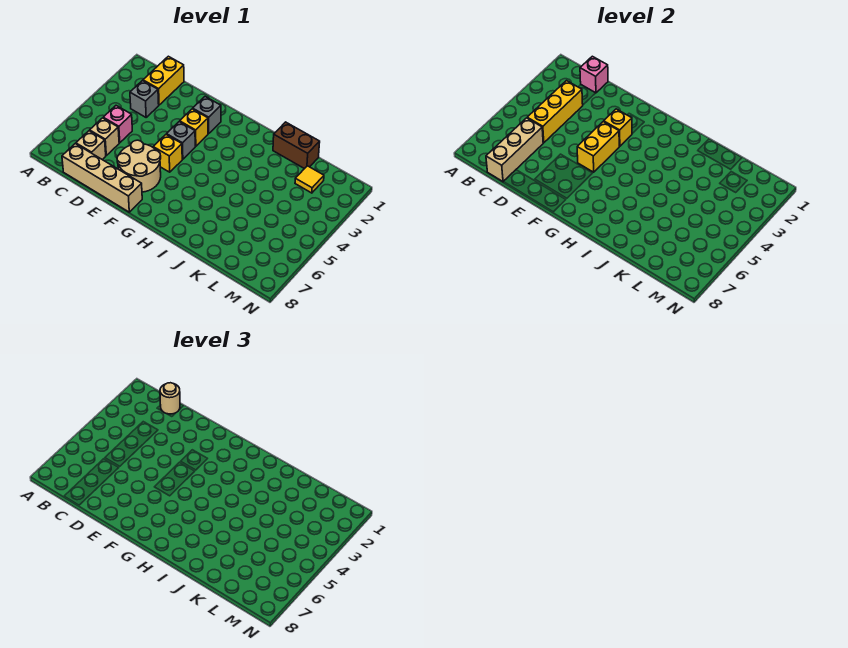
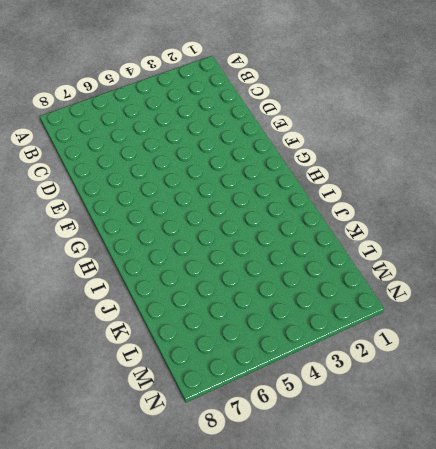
none -> yellow 1x2 brick [143,56,184,105]
none -> grey 1x1 brick [130,81,159,117]
none -> pink 1x1 brick [103,106,132,143]

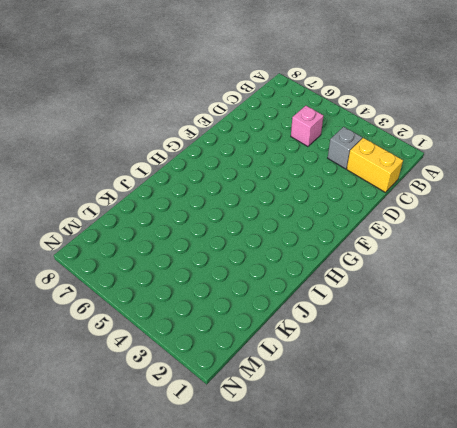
none -> tan 1x1 brick [90,118,119,155]
none -> tan 1x1 brick [76,131,106,160]
none -> tan 1x4 brick [62,144,142,212]

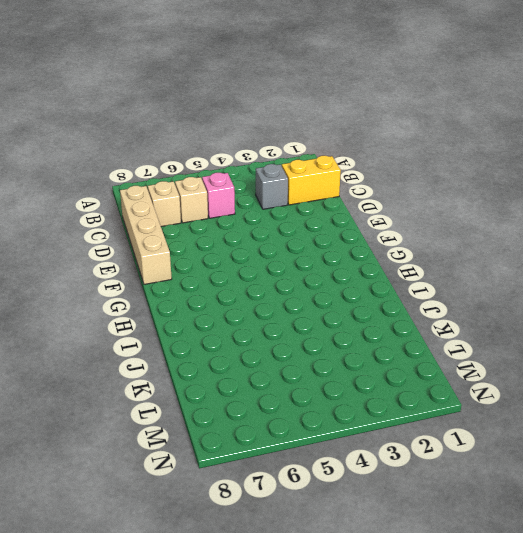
none -> tan 2x2 round brick [117,140,161,192]
none -> grey 1x1 brick [193,97,221,134]
none -> yellow 1x1 brick [180,109,208,146]

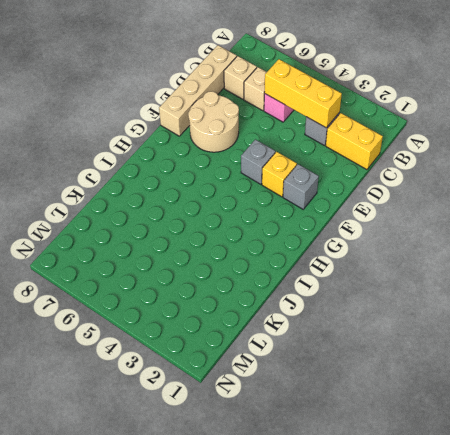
none -> yellow 1x1 brick [153,134,182,172]
none -> brown 1x2 brick [273,122,320,169]
none -> yellow 1x1 tile [295,166,324,193]

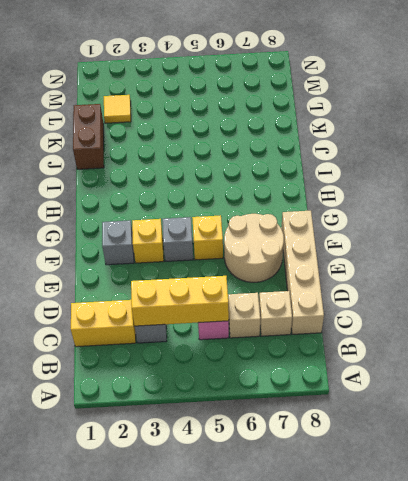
none -> pink 1x1 brick [580,56,608,93]
none -> tan 1x3 brick [486,118,543,182]
none -> yellow 1x1 brick [604,109,632,146]

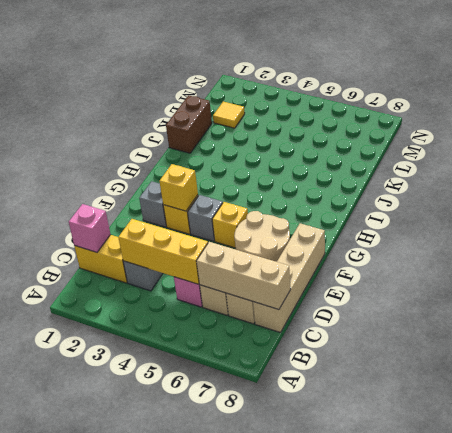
none -> yellow 1x2 brick [577,122,619,172]
none -> tan 1x1 round brick [160,383,180,414]

